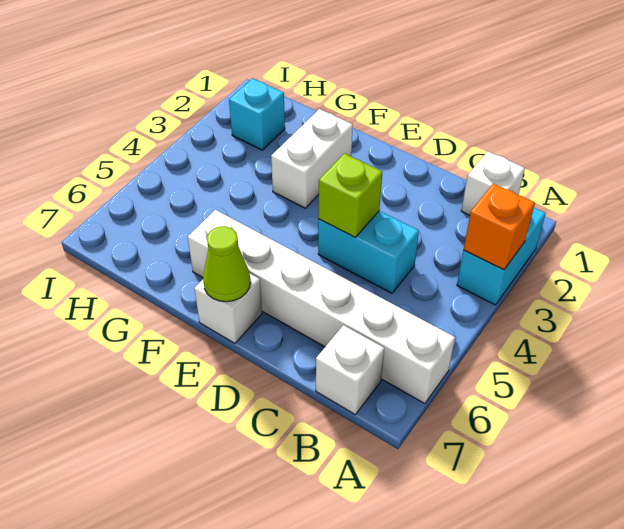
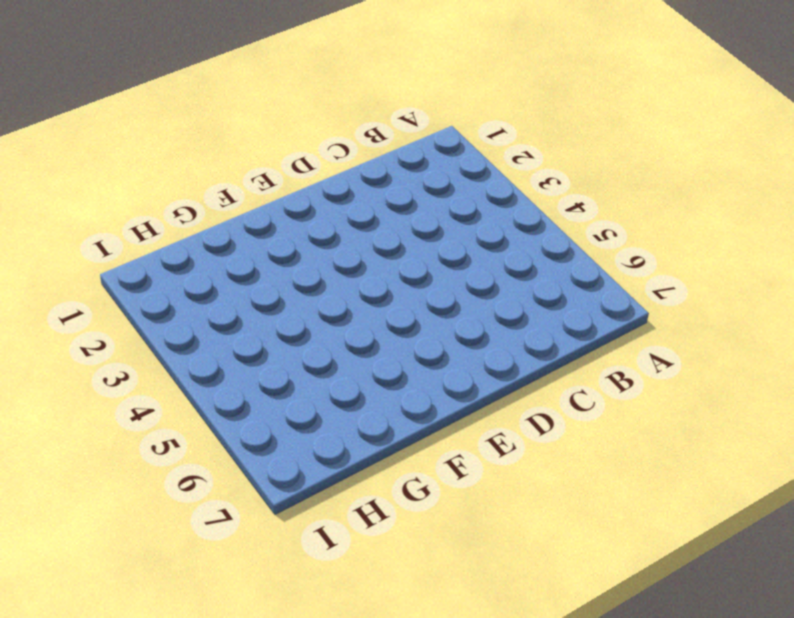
none -> cyan 1x2 brick [457,208,546,305]
none -> white 1x6 brick [188,210,455,404]

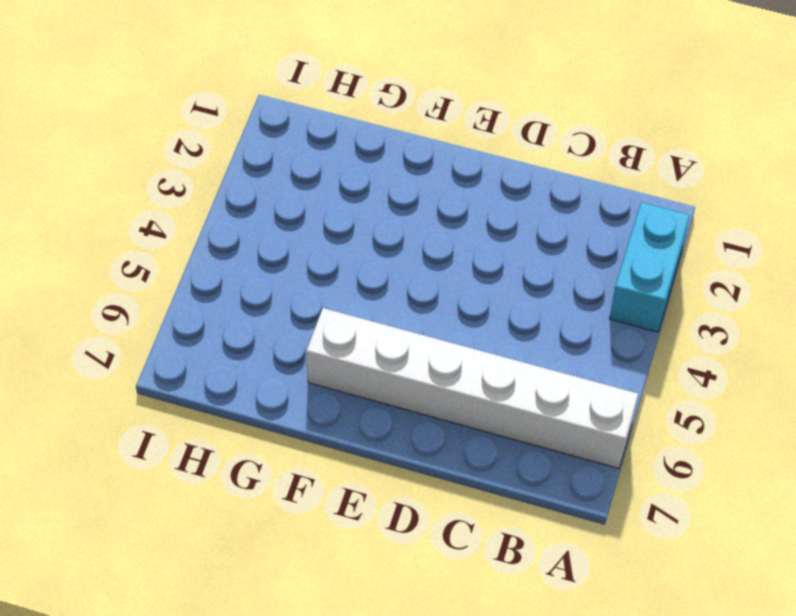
none -> white 1x1 brick [461,151,525,215]
none -> white 1x1 brick [316,325,384,414]

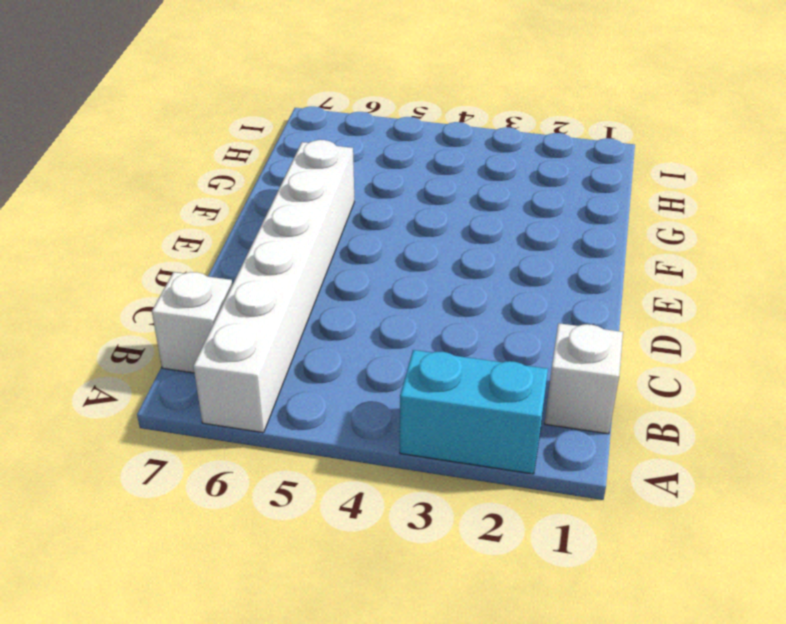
none -> cyan 1x2 brick [318,211,419,293]
none -> white 1x1 brick [194,274,262,343]

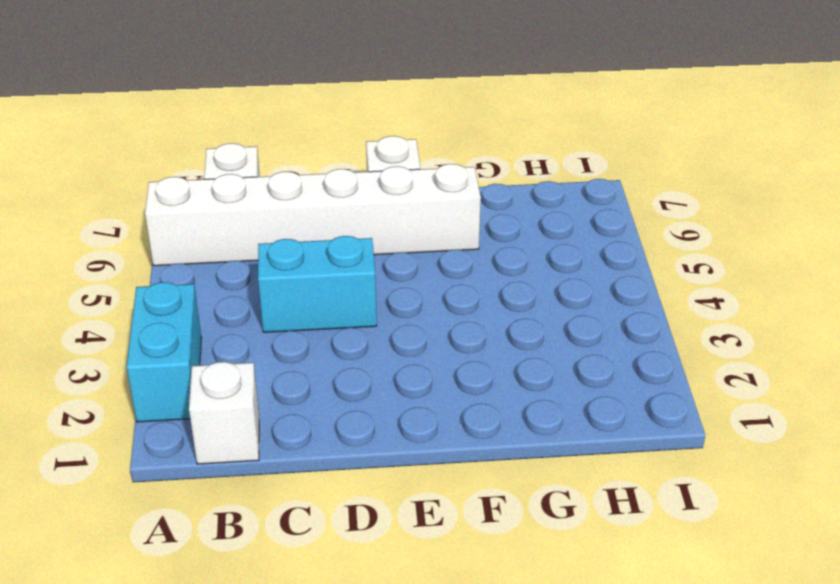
none -> white 1x2 brick [271,109,353,208]
none -> cyan 1x1 brick [229,78,285,150]

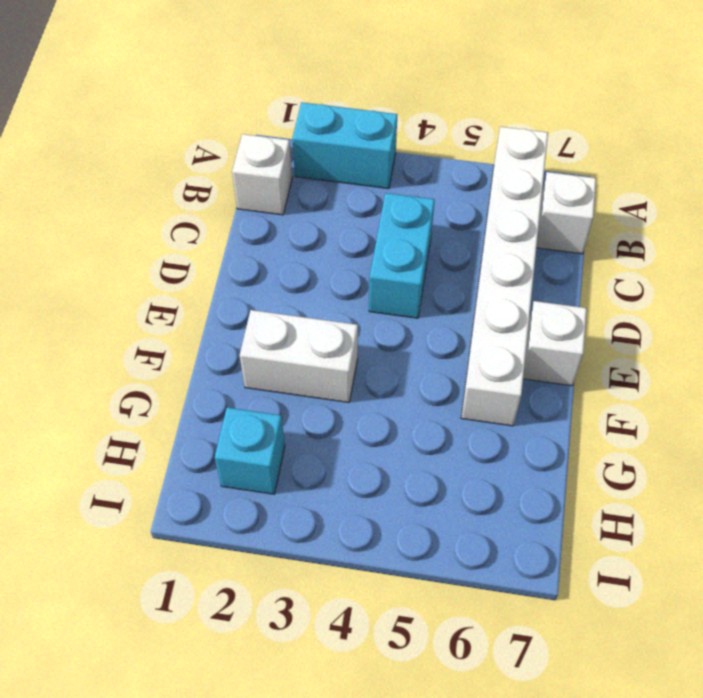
none -> orange 1x1 brick [464,184,535,270]
none -> lime 1x1 brick [318,153,382,237]

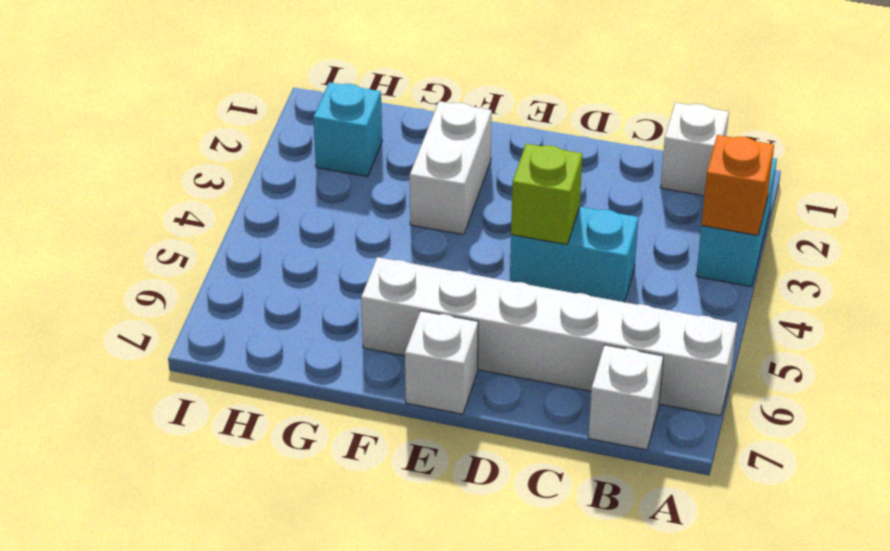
none -> lime 1x1 cone [203,226,251,302]

